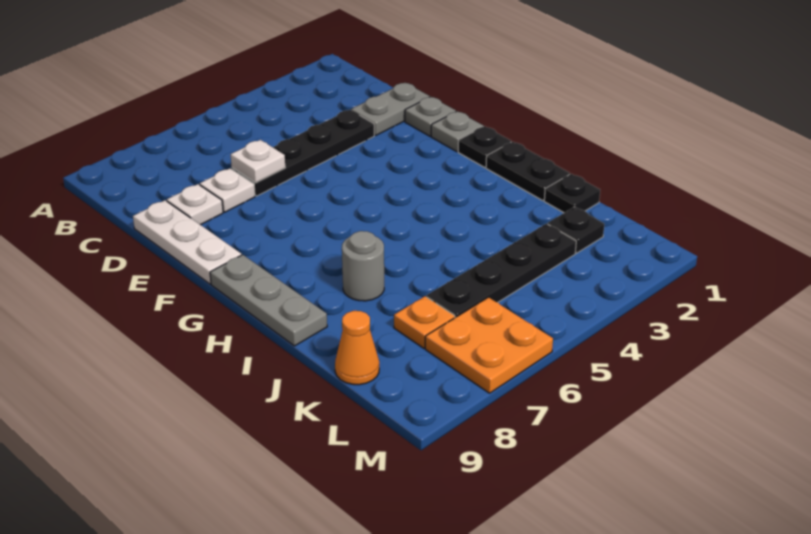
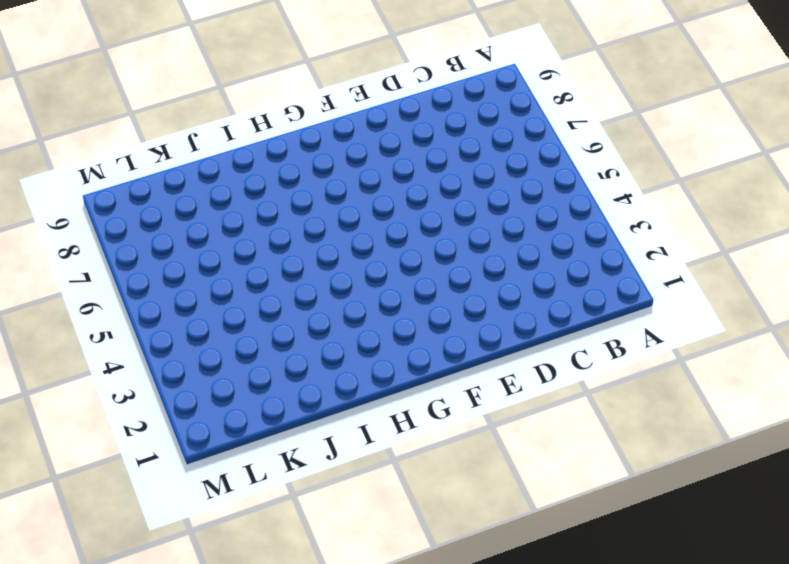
none -> grey 1x2 plate [351,83,430,135]
none -> black 1x4 plate [232,110,374,196]
none -> white 1x1 plate [200,169,255,212]

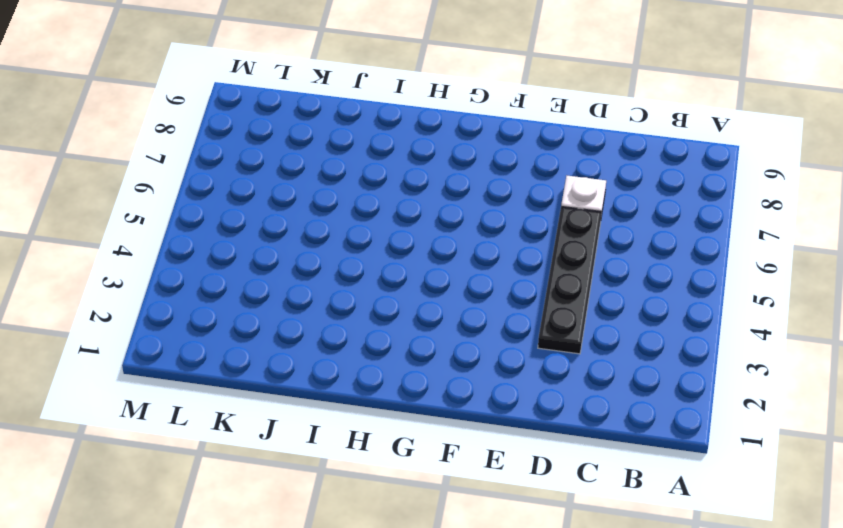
none -> grey 1x2 plate [351,83,430,135]
none -> white 1x1 plate [167,184,223,225]
none -> white 1x3 plate [133,200,241,284]

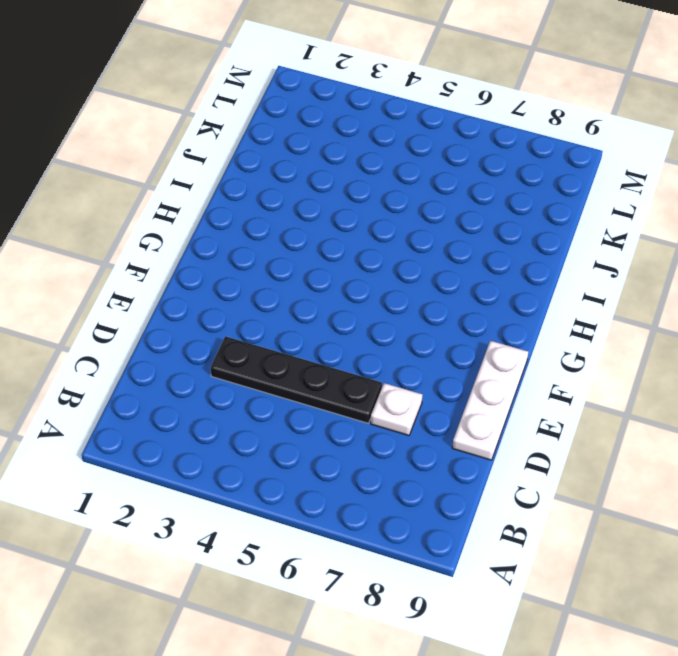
none -> grey 1x2 plate [351,83,430,135]
none -> white 1x1 plate [167,184,223,225]
none -> grey 1x1 plate [405,97,456,136]

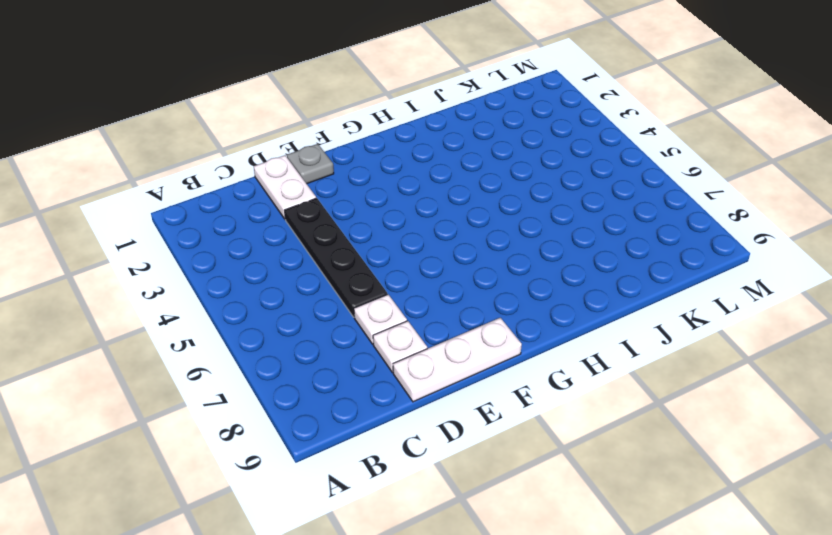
white 1x2 plate [254,155,316,219] -> grey 1x2 plate [351,83,430,135]
none -> grey 1x1 plate [431,111,483,152]
none -> black 1x1 plate [458,126,511,167]
none -> grey 1x3 plate [210,255,327,346]

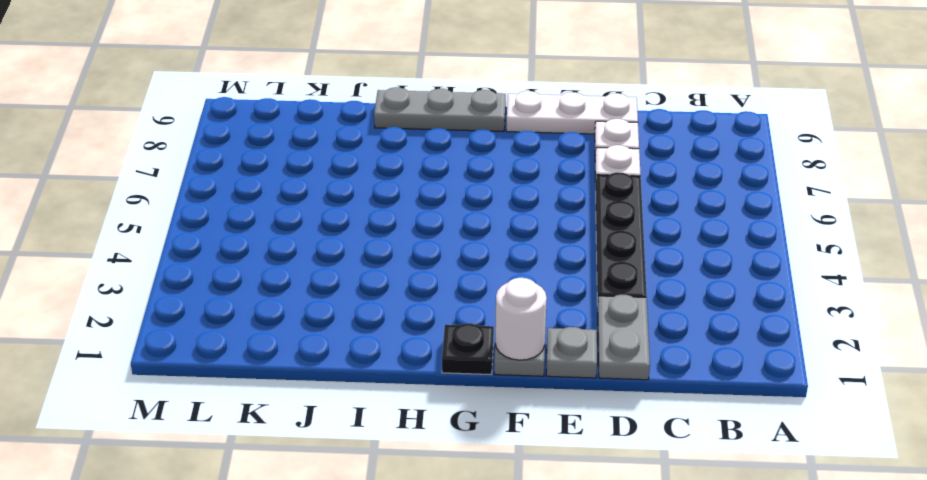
white 1x1 round brick [495,278,547,360] -> none
none -> black 1x2 plate [486,142,570,201]
none -> grey 1x1 round brick [342,231,384,301]
none -> black 1x1 plate [544,174,600,213]

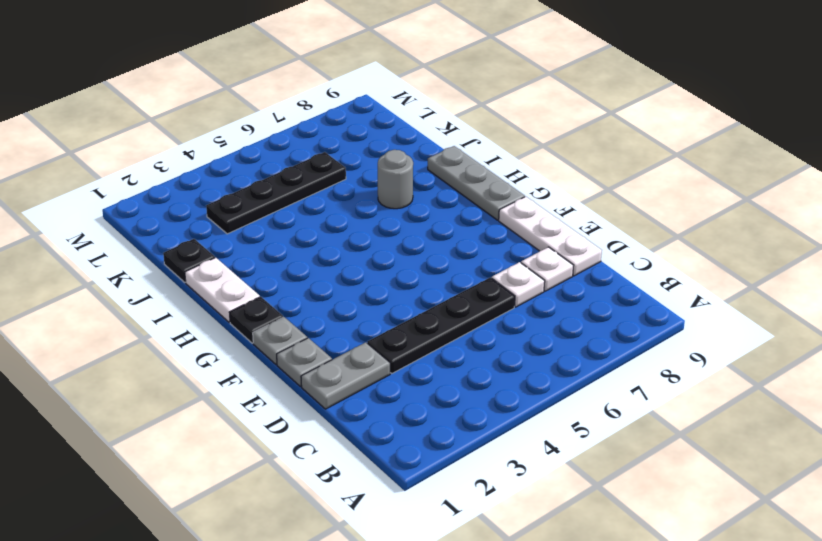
white 1x2 plate [185,257,260,322] -> black 1x2 plate [486,142,570,201]
none -> black 1x1 plate [548,207,604,253]
none -> orange 1x1 plate [394,296,455,348]
none -> orange 1x1 cone [335,311,379,385]

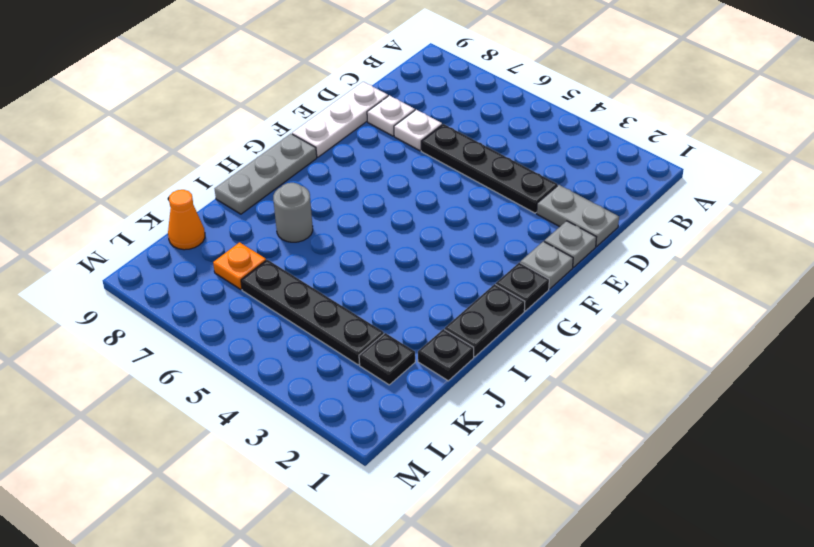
none -> orange 2x2 plate [425,297,553,393]
none -> white 1x1 plate [231,140,285,183]

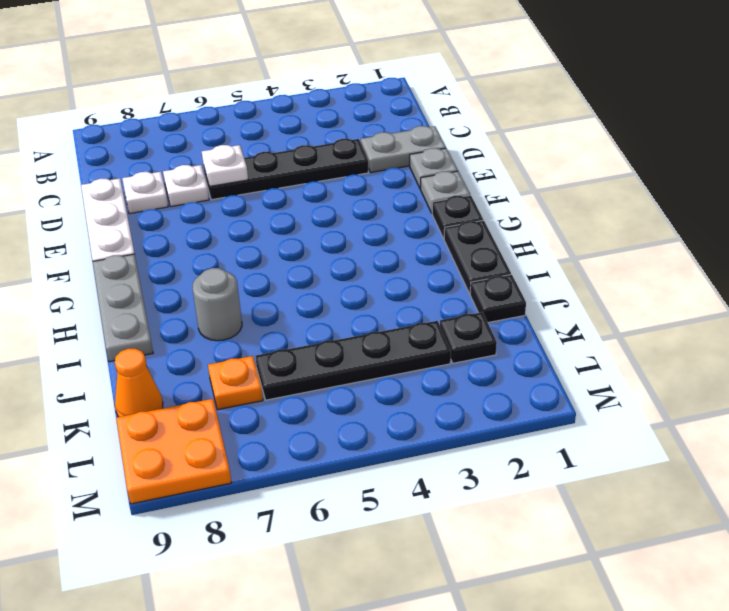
orange 2x2 plate [116,399,231,504] -> orange 2x2 plate moved to [425,297,553,393]

